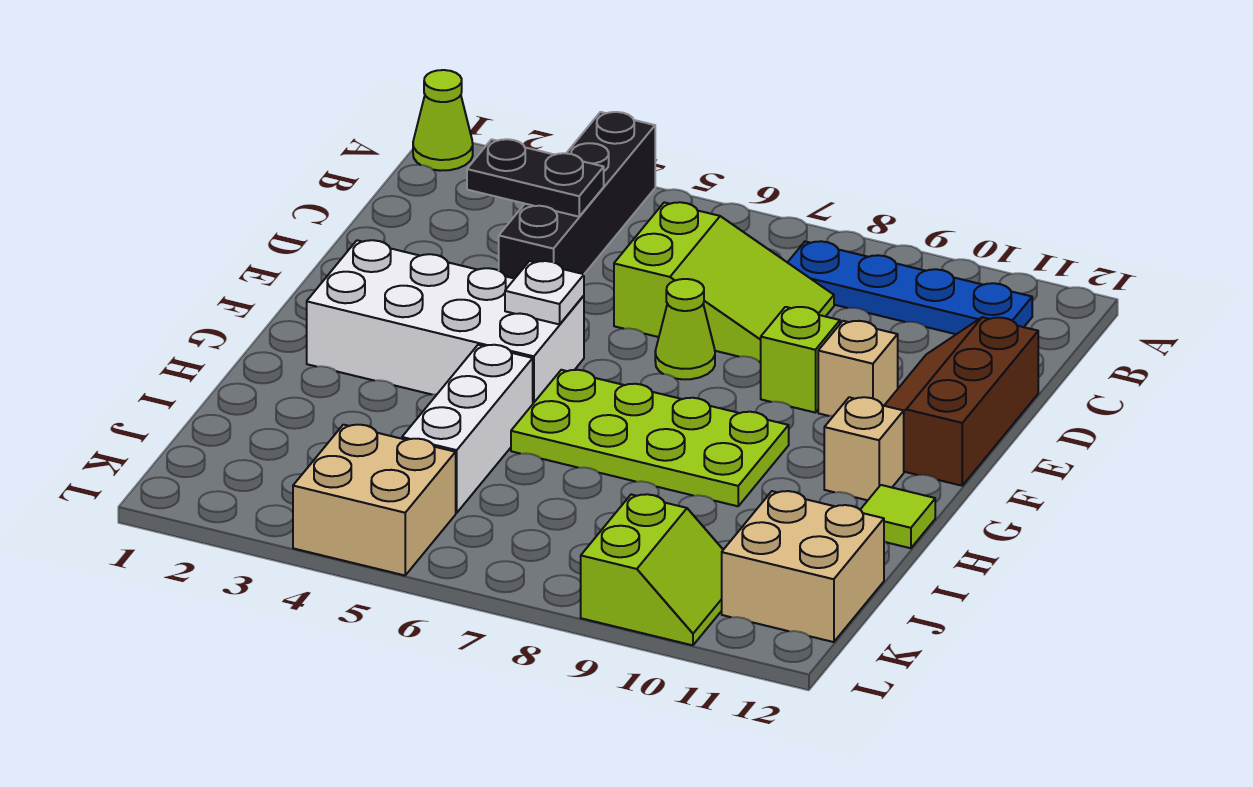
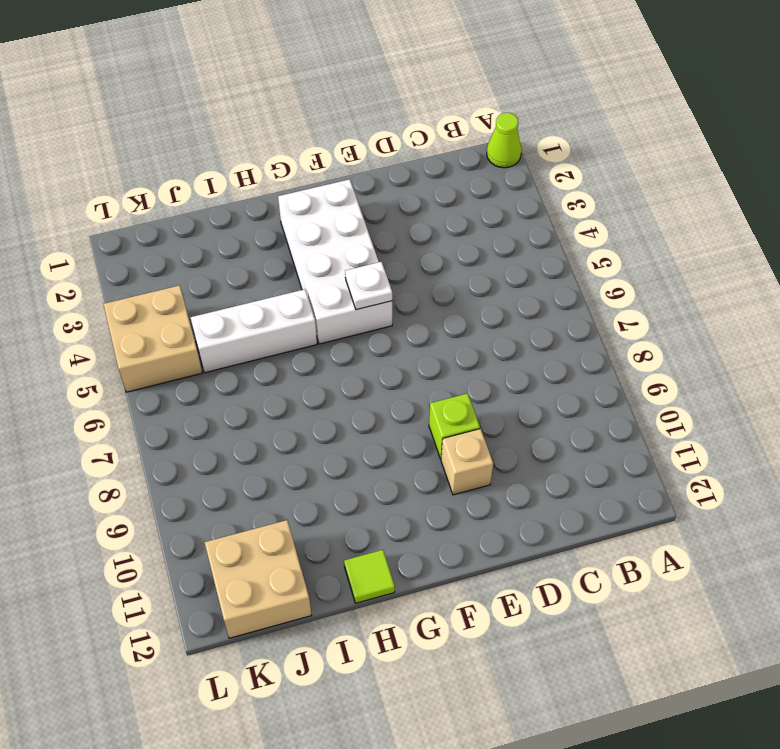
none -> black 1x4 brick [499,112,655,279]
none -> blue 1x4 plate [787,241,1032,334]
none -> lime 2x3 slope [614,202,834,362]

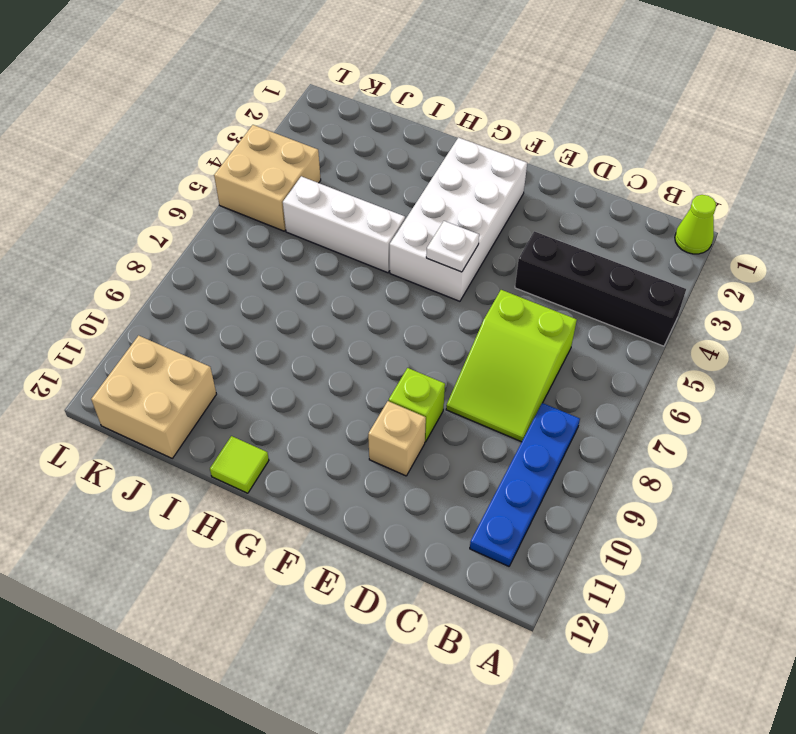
none -> brown 2x3 slope [884,317,1038,486]
none -> lime 1x1 cone [655,279,715,379]
none -> lime 2x4 plate [511,370,789,506]

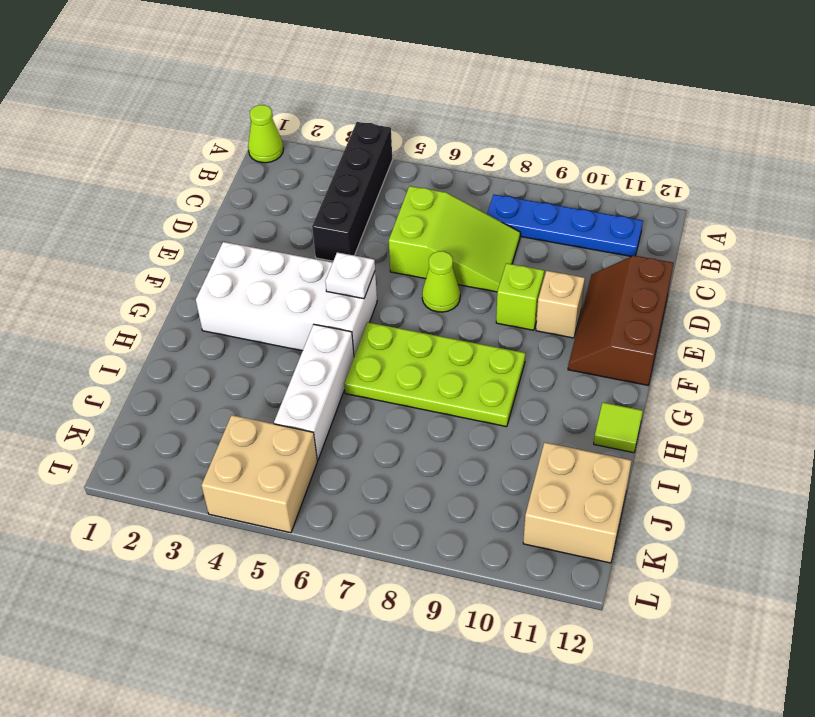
none -> tan 1x1 brick [824,397,904,500]
none -> lime 2x2 slope [581,494,723,645]
none -> black 1x2 plate [467,139,604,217]

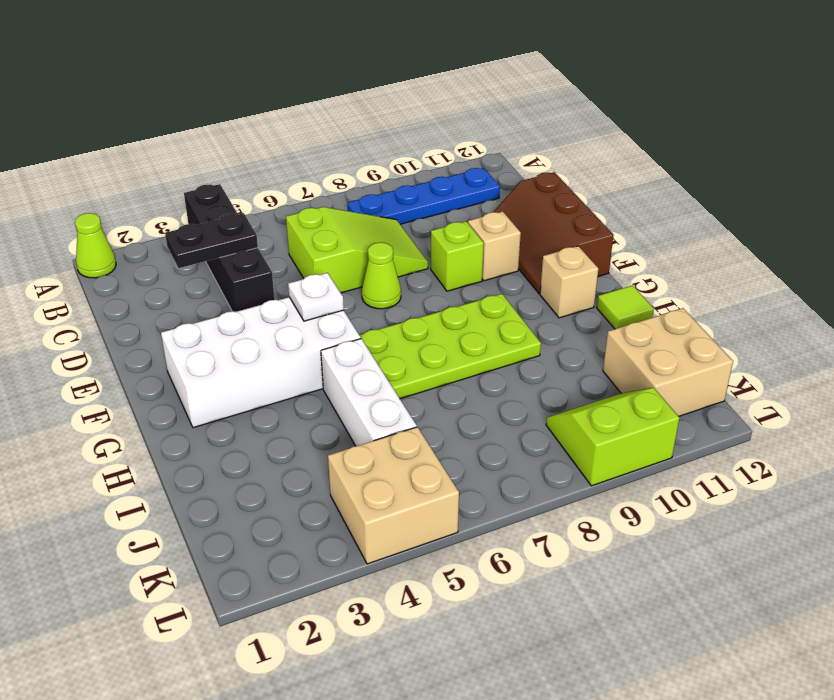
lime 2x2 slope [546,388,679,486] -> lime 2x2 slope turned to [581,494,723,645]

